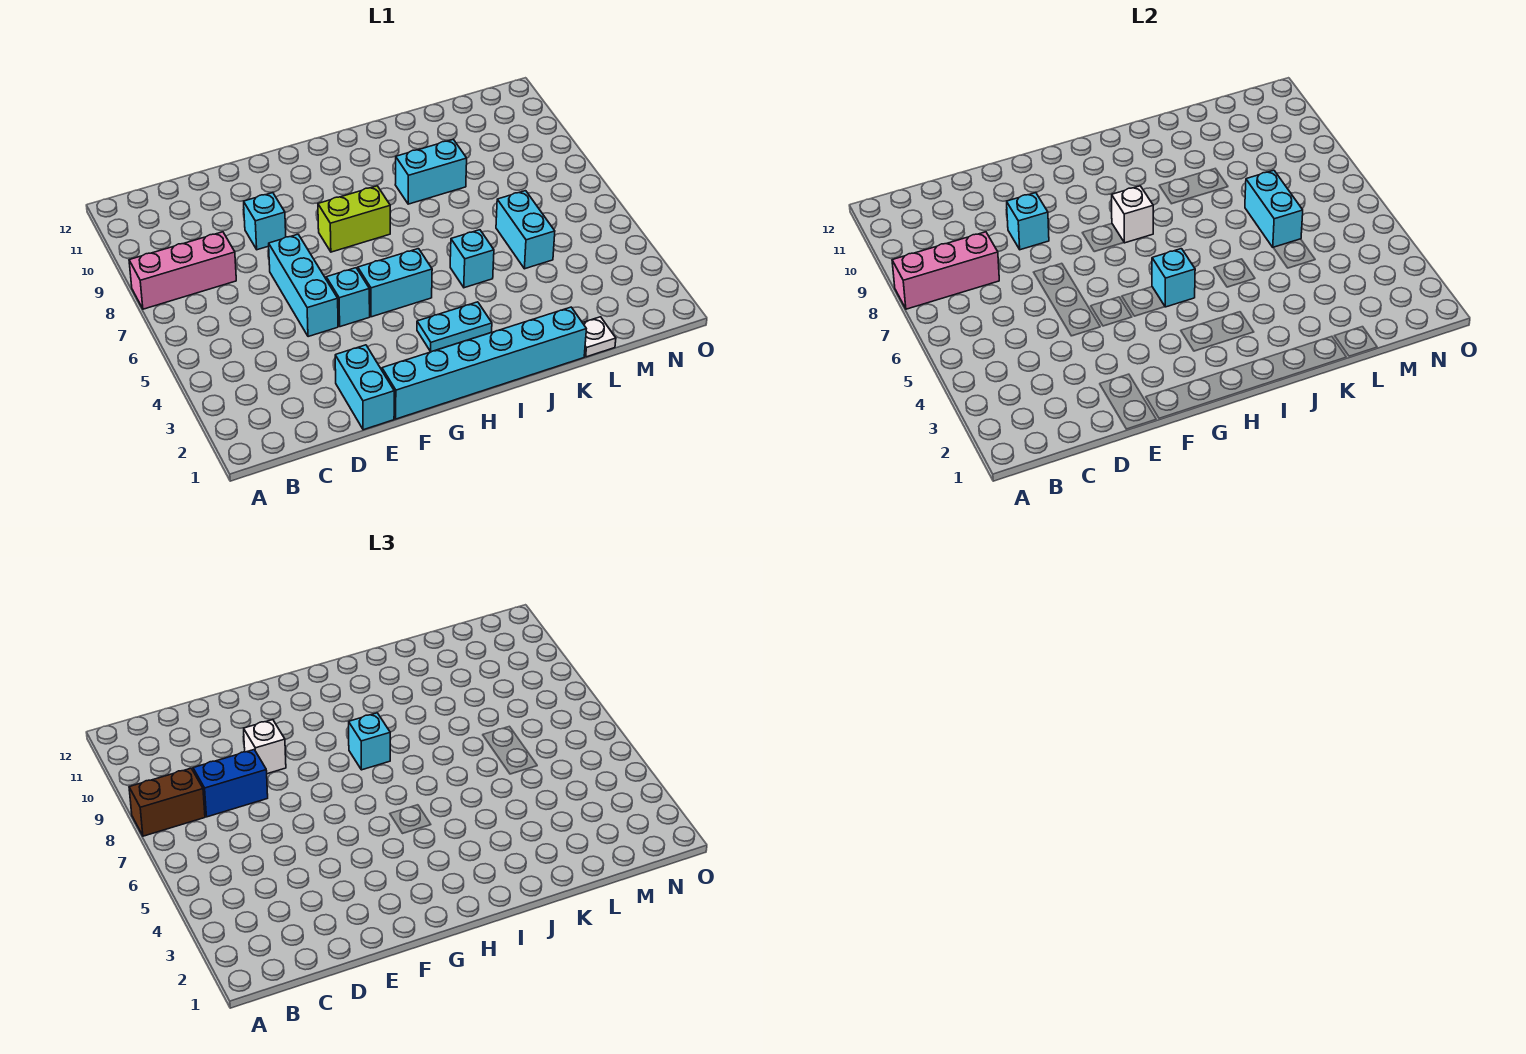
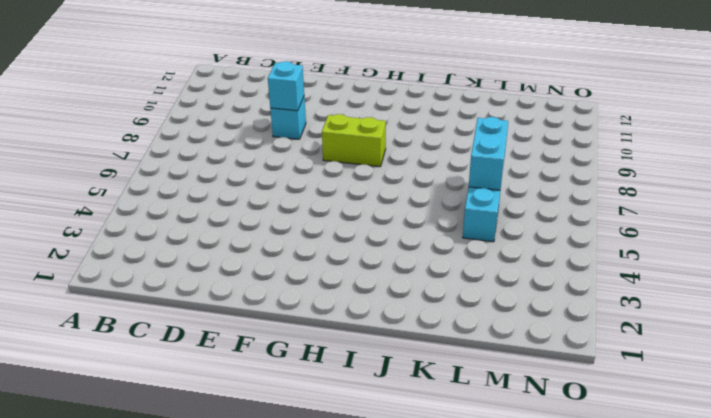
none -> pink 1x3 brick [129,232,236,309]
none -> cyan 1x2 brick [335,345,394,430]
none -> cyan 1x3 brick [269,234,338,337]

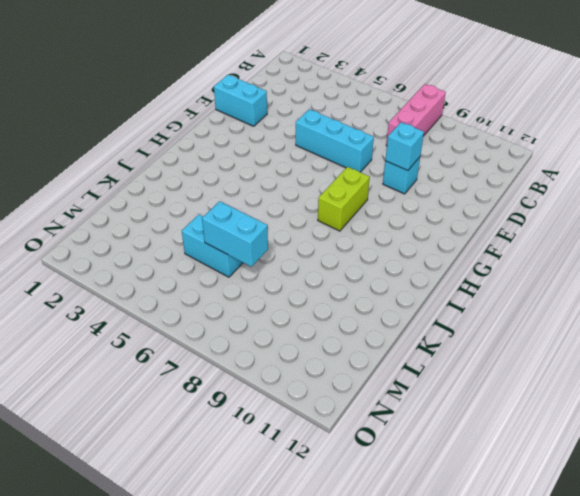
none -> cyan 1x6 brick [382,307,586,419]
none -> cyan 1x1 brick [326,268,370,327]
none -> cyan 1x2 brick [358,249,432,317]

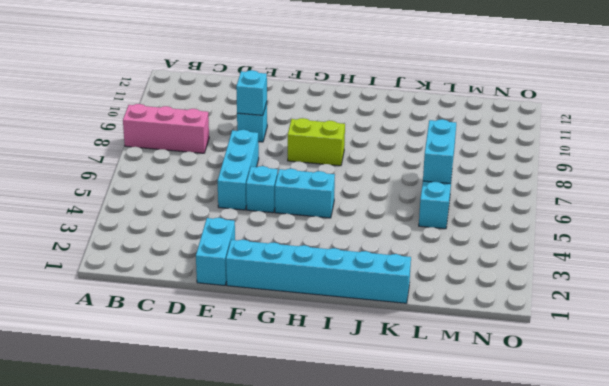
none -> cyan 1x2 plate [417,302,492,352]
none -> cyan 1x1 brick [450,230,494,288]
none -> cyan 1x2 brick [395,139,467,204]

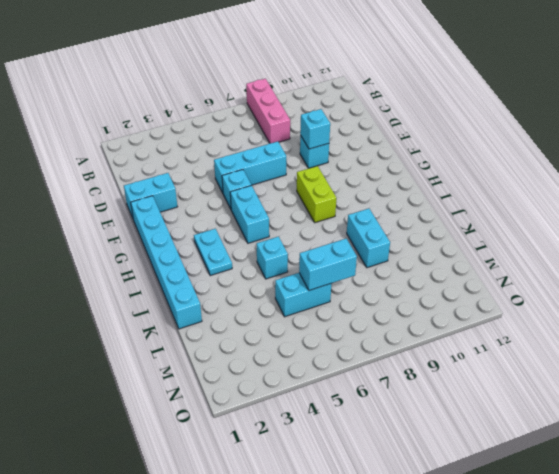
none -> white 1x1 plate [583,317,616,357]
none -> pink 1x3 brick [892,232,999,309]
none -> cyan 1x1 brick [1152,249,1195,307]

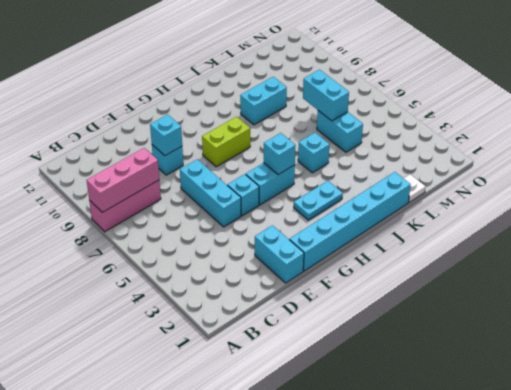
none -> white 1x1 brick [1112,186,1153,243]
none -> brown 1x2 brick [129,768,205,836]
none -> blue 1x2 brick [193,750,268,817]

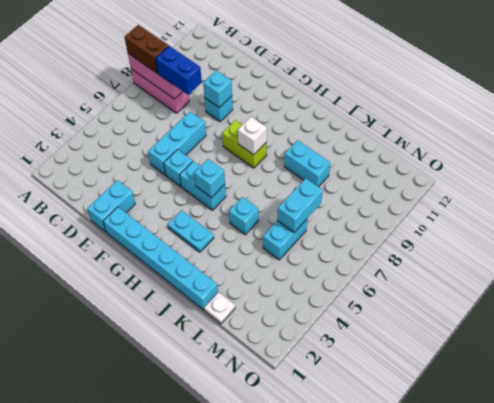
none -> white 1x1 brick [244,720,286,774]
none -> cyan 1x1 brick [349,713,390,770]

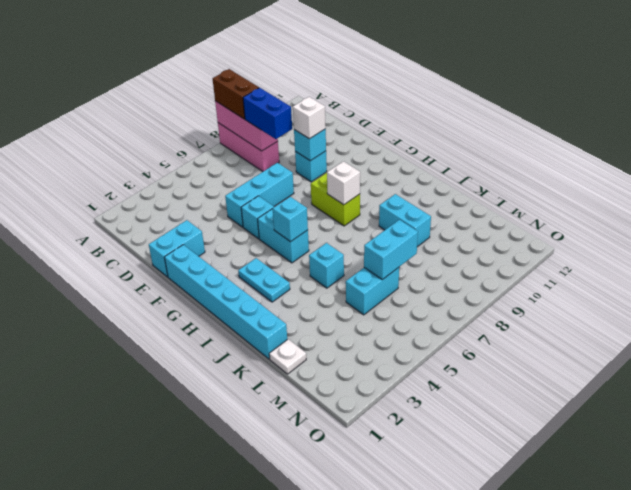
none -> cyan 1x1 brick [349,713,390,770]

